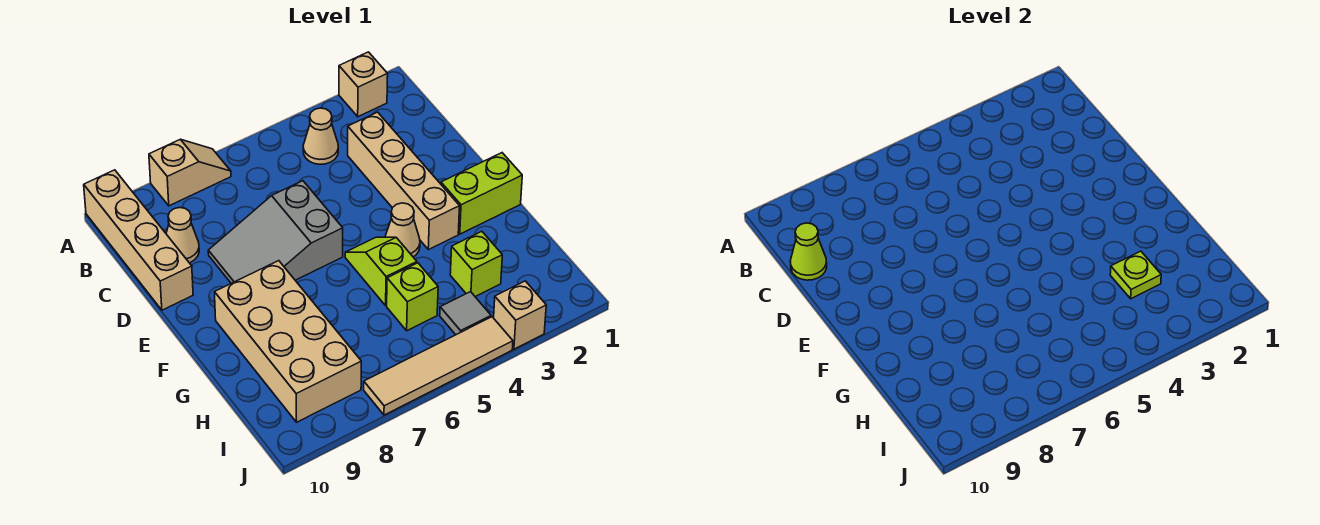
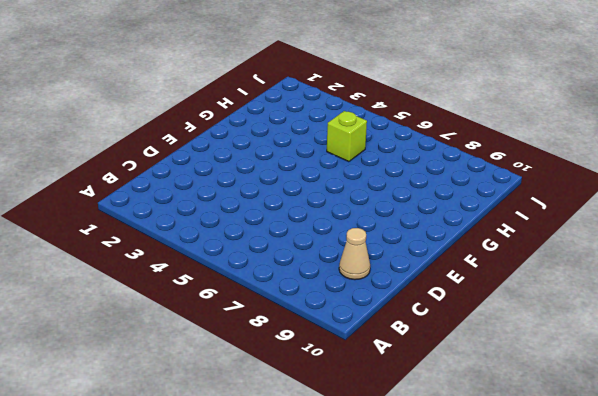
none -> tan 1x1 brick [339,52,388,117]
none -> tan 1x2 slope [149,139,231,206]
none -> tan 1x4 brick [84,170,193,310]

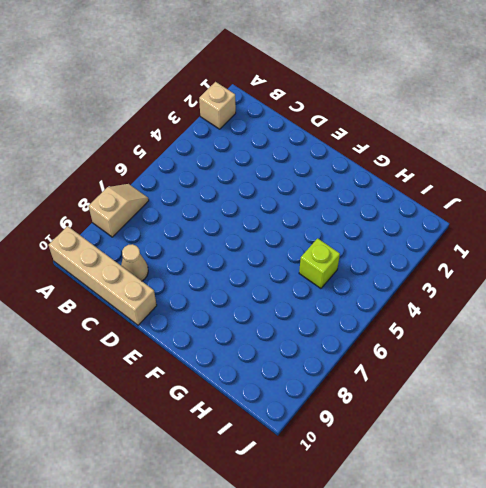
none -> tan 1x1 cone [303,108,338,164]
none -> tan 1x4 brick [348,112,460,250]
none -> grey 2x3 slope [208,181,343,283]

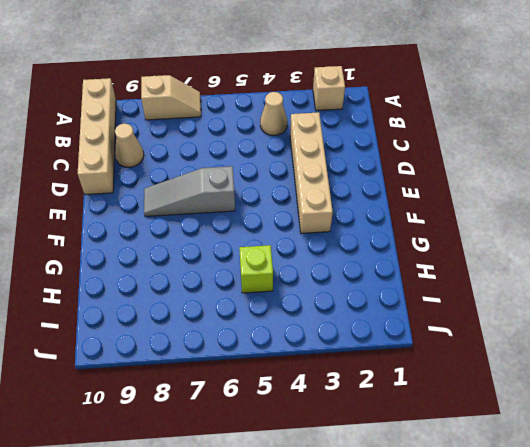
grey 1x3 slope [144,166,235,216] -> grey 2x3 slope [208,181,343,283]
none -> lime 1x2 brick [441,153,522,234]
none -> tan 1x1 cone [385,203,420,257]
none -> lime 1x2 slope [345,237,417,305]

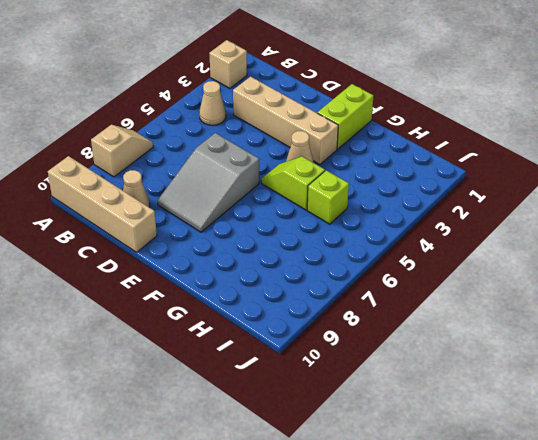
none -> tan 2x4 brick [215,261,361,422]
none -> lime 1x1 brick [450,231,502,297]
none -> grey 1x1 tile [440,292,491,335]

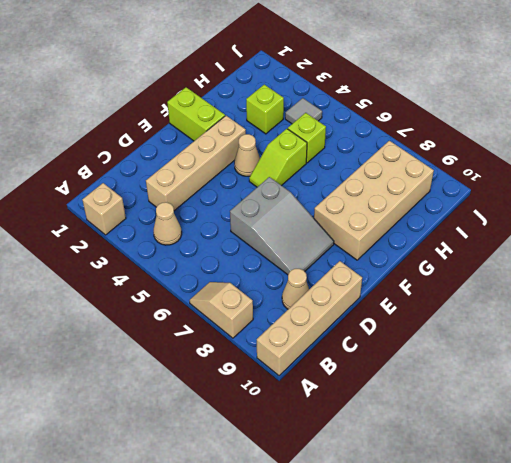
none -> tan 1x1 brick [494,281,546,349]
none -> tan 1x4 tile [364,317,513,415]
none -> lime 1x1 cone [790,223,827,280]

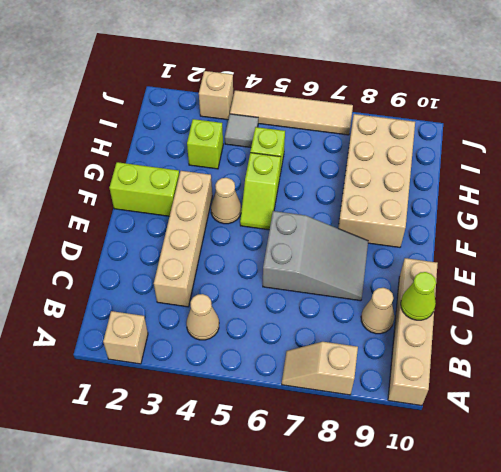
none -> lime 1x1 plate [1110,251,1161,299]

